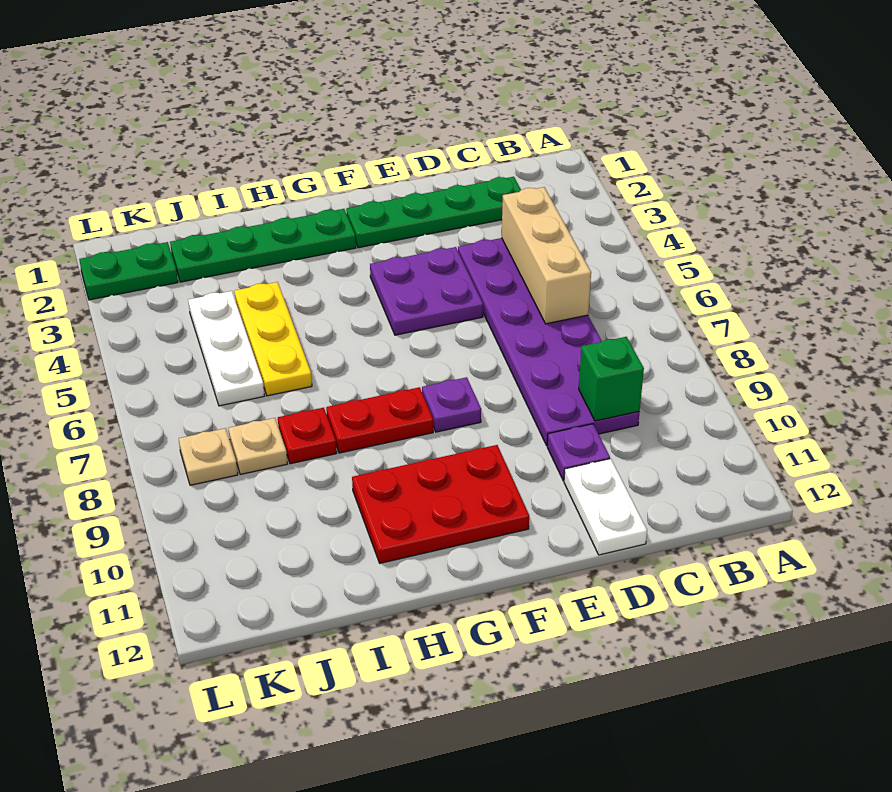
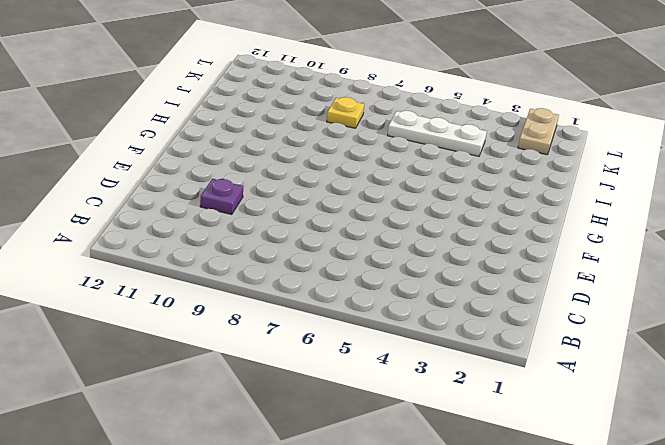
yellow 1x1 plate [327,97,364,128] -> tan 1x1 plate [228,418,287,474]
tan 1x2 plate [518,108,559,155] -> green 1x2 plate [79,242,178,300]
none -> green 1x4 plate [346,177,521,248]
none -> purple 2x6 plate [458,238,640,446]
none -> white 1x2 plate [564,459,647,555]

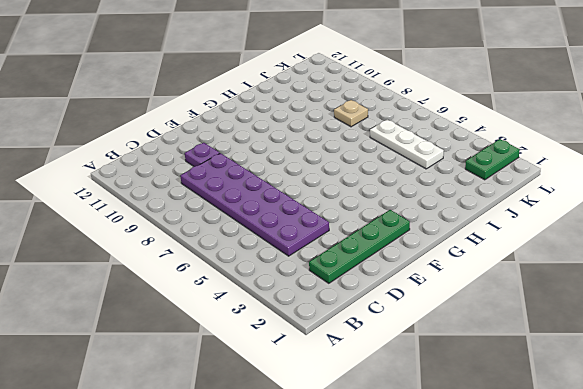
none -> white 1x2 plate [564,459,647,555]
none -> purple 2x2 plate [370,247,483,335]
none -> purple 1x1 plate [422,377,481,432]

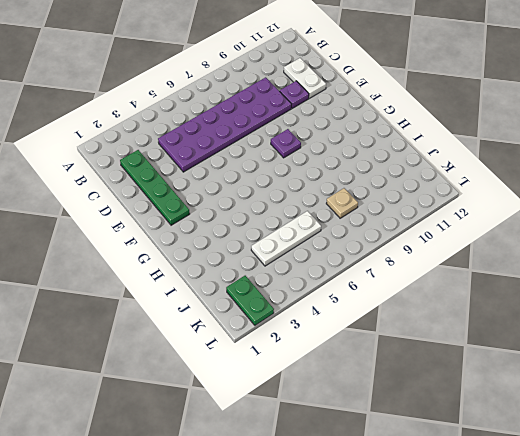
white 1x2 plate [284,58,326,98] -> white 1x2 plate turned to [564,459,647,555]
none -> purple 2x2 plate [370,247,483,335]
none -> red 2x3 plate [352,445,529,563]
none -> green 1x4 plate [170,209,356,282]

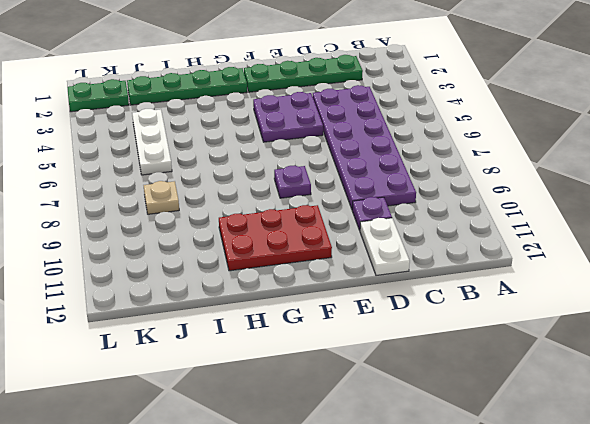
none -> red 1x2 plate [326,387,433,453]
none -> yellow 1x3 plate [234,282,312,396]
none -> red 1x1 plate [278,408,337,464]

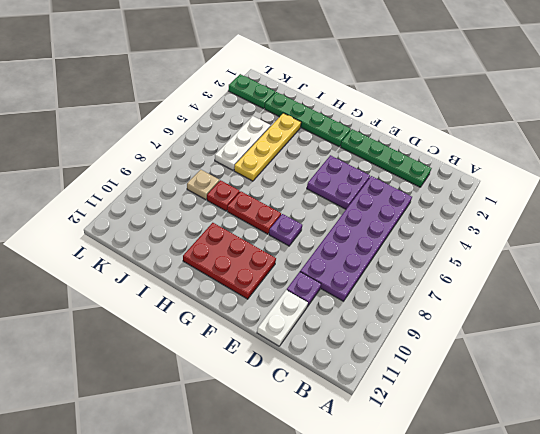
yellow 1x4 plate [234,113,301,181] -> yellow 1x3 plate [234,282,312,396]
none -> tan 1x1 plate [179,428,238,485]
none -> tan 1x3 brick [502,187,591,324]
none -> green 1x1 brick [579,337,644,421]

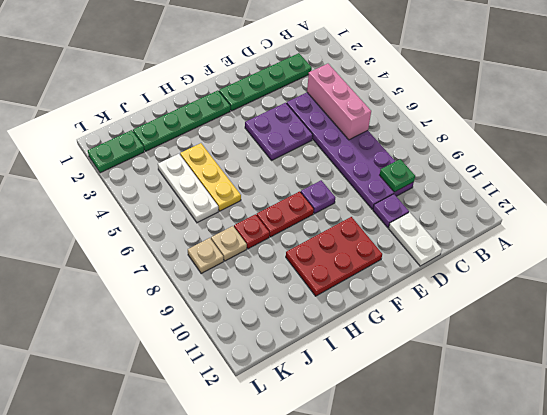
pink 1x3 brick [307,64,371,140] -> tan 1x3 brick [502,187,591,324]
green 1x1 plate [380,159,415,192] -> green 1x1 brick [579,337,644,421]

